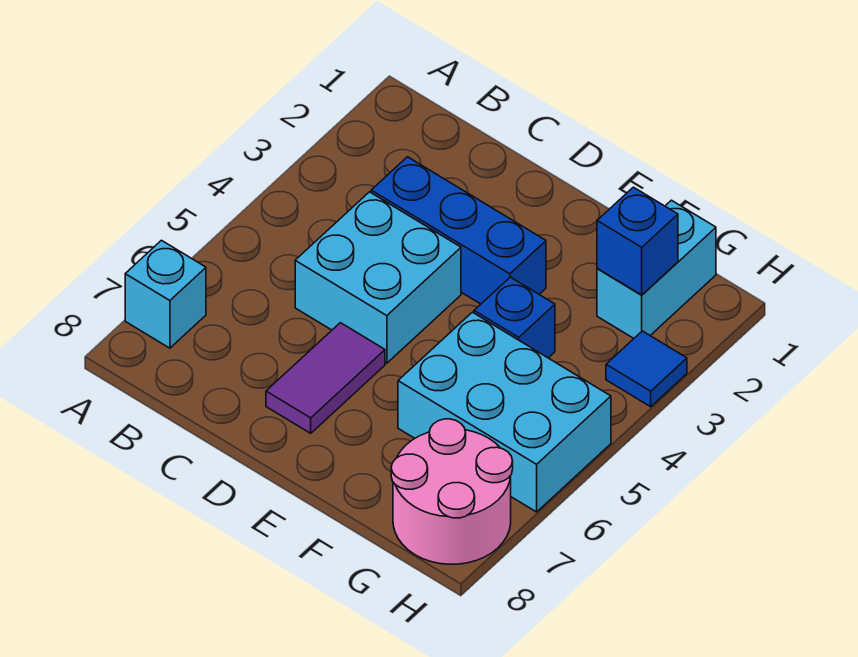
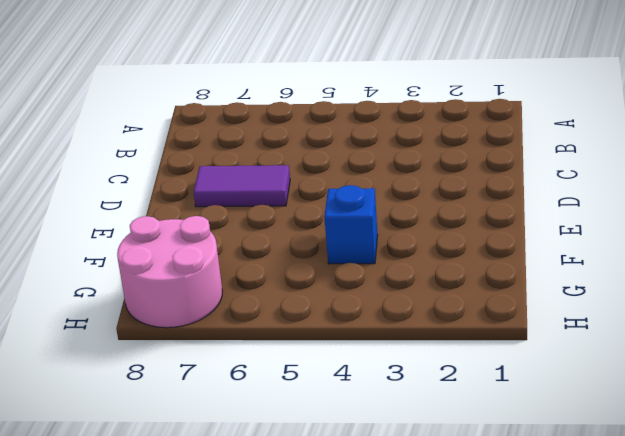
none -> cyan 1x1 brick [125,240,206,348]
none -> blue 1x3 brick [371,157,546,304]

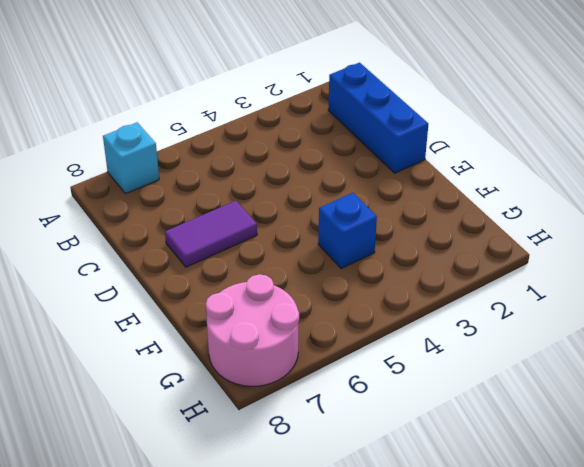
blue 1x3 brick [328,63,428,173] -> blue 1x3 brick moved to [371,157,546,304]
none -> cyan 2x2 brick [295,192,461,363]
none -> cyan 2x3 brick [398,312,611,512]

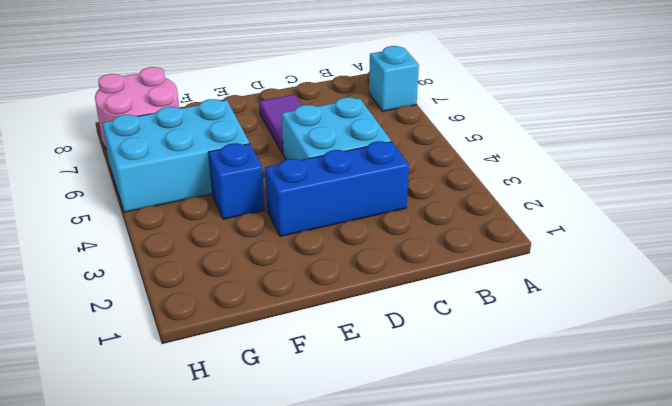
none -> cyan 1x2 brick [597,200,716,338]
none -> blue 1x1 tile [606,331,687,407]

